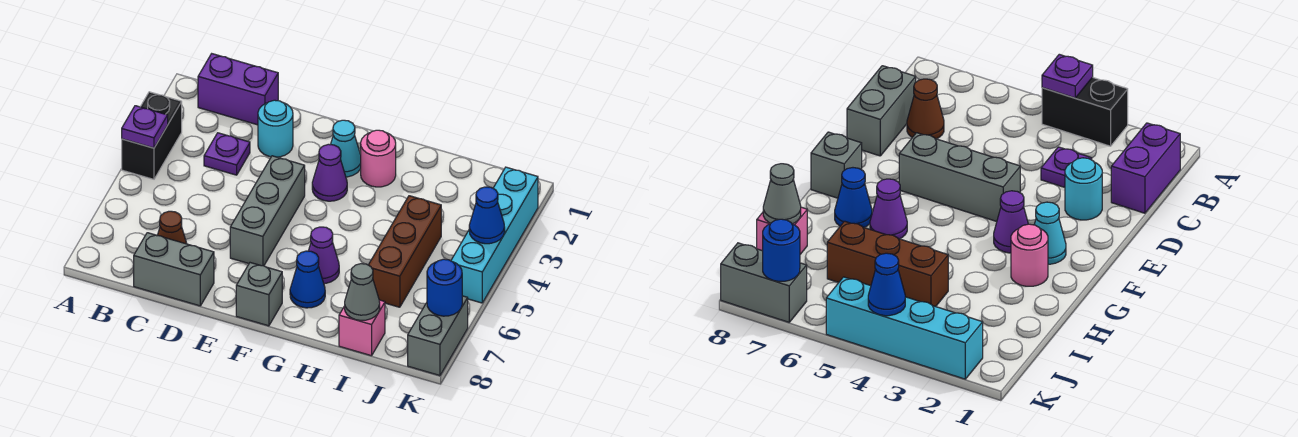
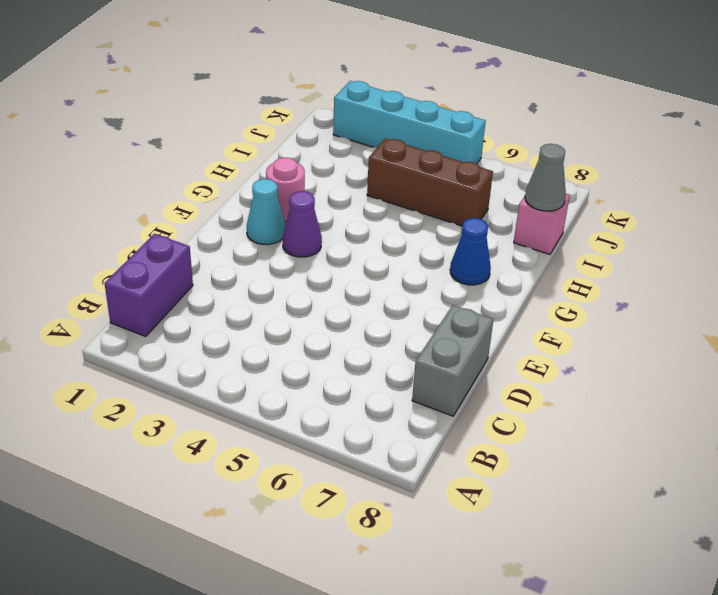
none -> black 1x2 brick [122,92,182,179]
none -> purple 1x1 plate [204,133,250,175]
none -> brown 1x1 cone [157,211,187,244]

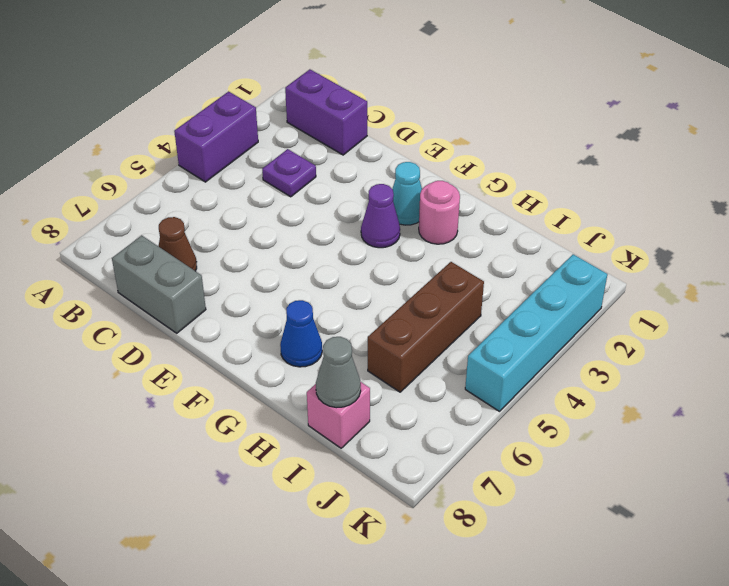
purple 1x2 brick [174,91,258,182] -> black 1x2 brick [122,92,182,179]
none -> cyan 1x1 round brick [258,100,293,157]
none -> grey 1x3 brick [230,156,305,266]
none -> grey 1x1 brick [236,263,282,326]

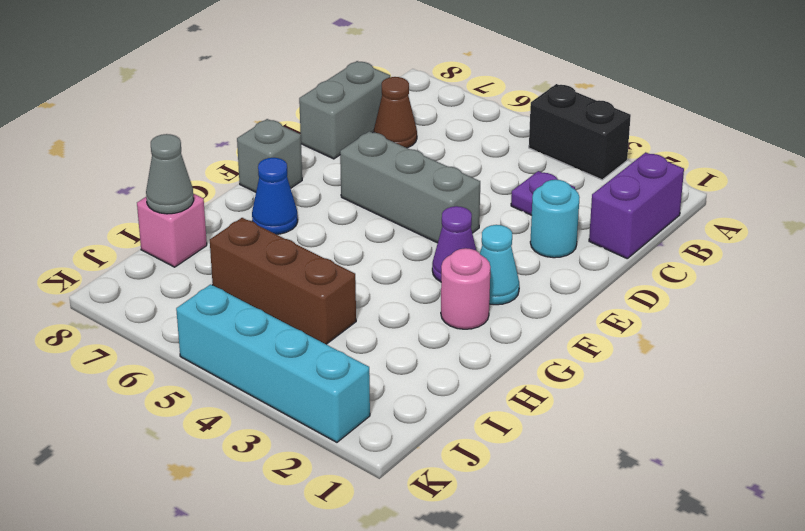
none -> purple 1x1 cone [309,227,339,284]
none -> grey 1x2 brick [408,296,468,376]
none -> purple 1x1 plate [122,106,168,148]

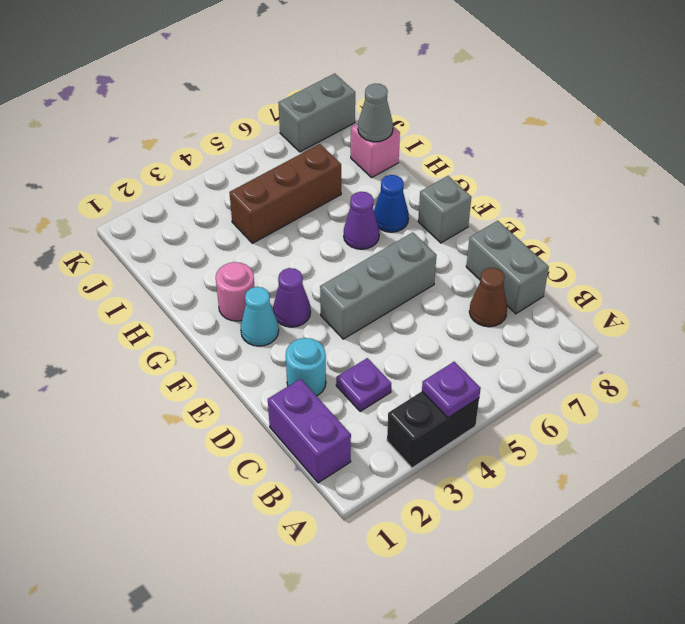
none -> cyan 1x4 brick [451,167,538,303]
none -> blue 1x1 cone [469,187,505,244]
none -> blue 1x1 round brick [427,259,462,316]

